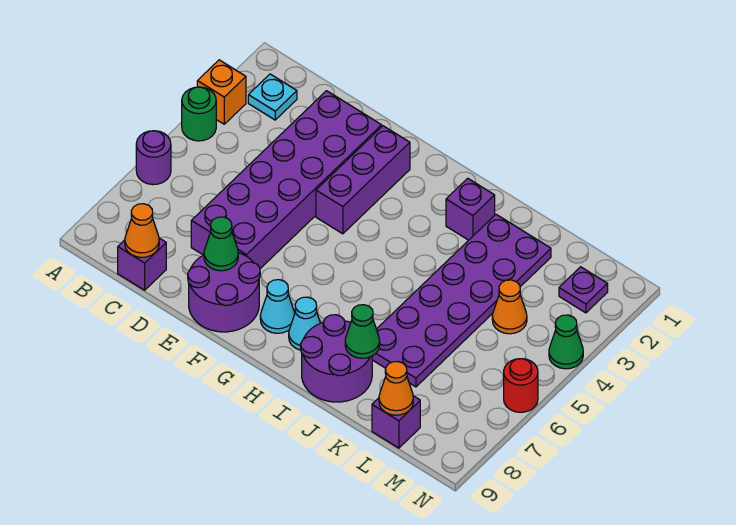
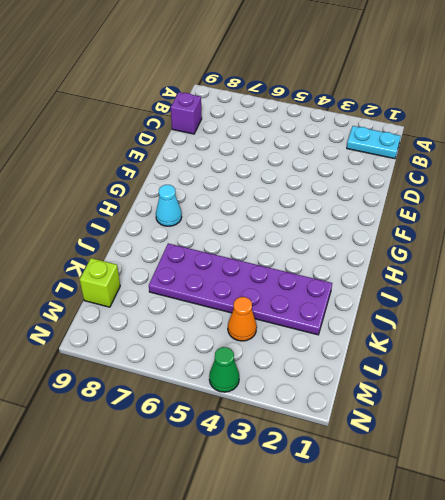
cyan 1x2 plate [347,126,401,159] -> cyan 1x1 plate [248,74,297,120]
lime 1x1 brick [80,258,120,307] -> purple 1x1 brick [372,396,420,448]
none -> orange 1x1 brick [197,60,246,124]
none -> green 1x1 round brick [182,87,216,141]
none -> purple 1x1 round brick [136,131,171,185]

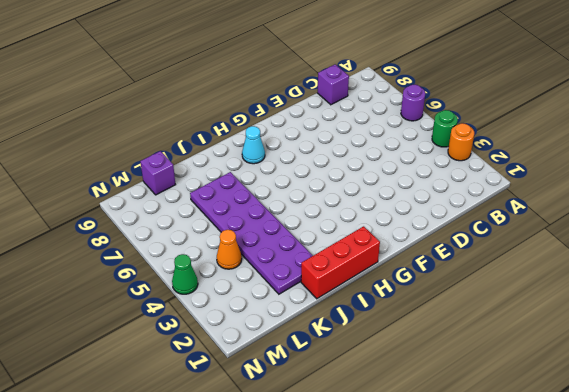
orange 1x1 round brick [448,123,474,161] -> orange 1x1 brick [197,60,246,124]
red 1x3 brick [301,226,380,299] -> none
none -> cyan 1x1 plate [248,74,297,120]
none -> purple 2x6 brick [191,91,382,269]
none -> purple 2x2 round brick [188,253,260,332]

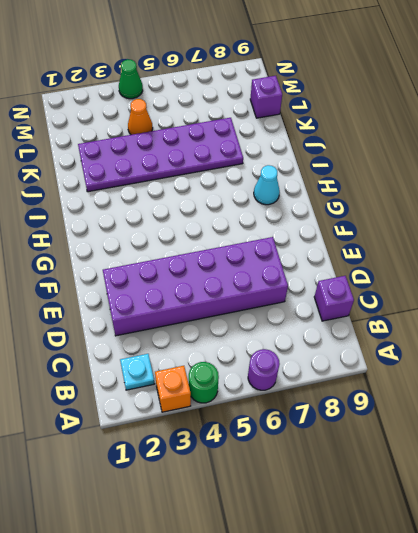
none -> purple 2x2 round brick [188,253,260,332]
none -> purple 1x3 brick [316,126,410,234]
none -> cyan 1x1 cone [260,280,295,333]

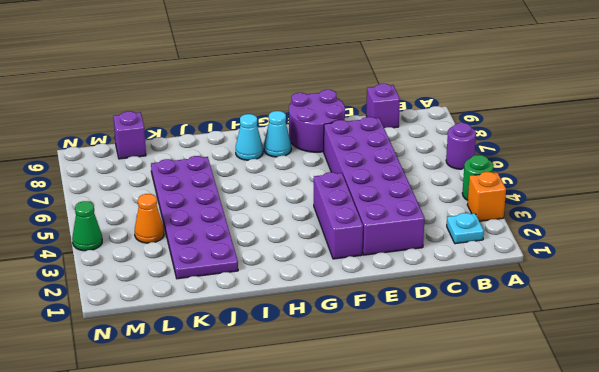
none -> purple 1x1 brick [446,178,495,240]
none -> purple 2x2 round brick [301,315,372,402]
none -> purple 1x1 plate [559,267,608,313]

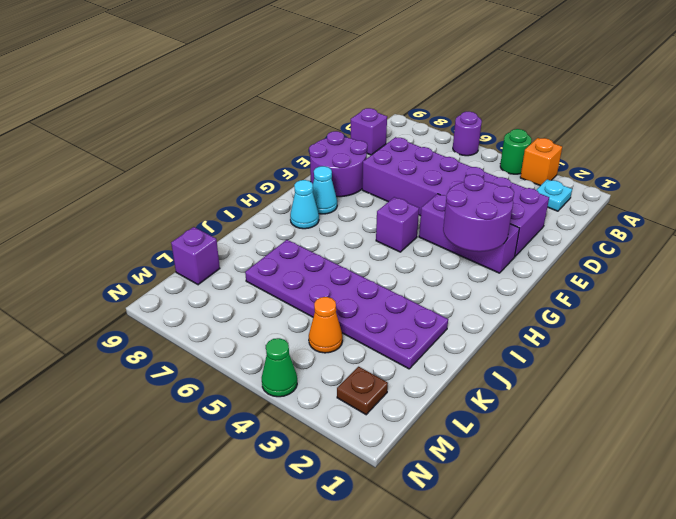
purple 2x2 round brick [443,174,514,252] -> purple 2x2 round brick moved to [301,315,372,402]
purple 1x1 brick [376,197,419,252] -> purple 1x1 brick moved to [446,178,495,240]
brown 1x1 plate [337,367,388,415] -> purple 1x1 plate [559,267,608,313]
none -> red 1x1 round brick [504,359,538,412]
none -> orange 1x1 cone [125,204,159,257]
none -> green 1x1 cone [204,217,238,271]

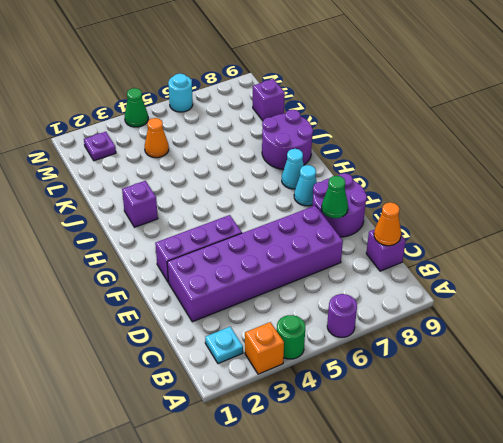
cyan 1x1 round brick [168,74,193,112] -> red 1x1 round brick [504,359,538,412]
none -> purple 2x6 plate [372,214,551,387]
none -> green 1x1 cone [345,305,380,358]
none -> orange 1x1 cone [379,361,413,415]

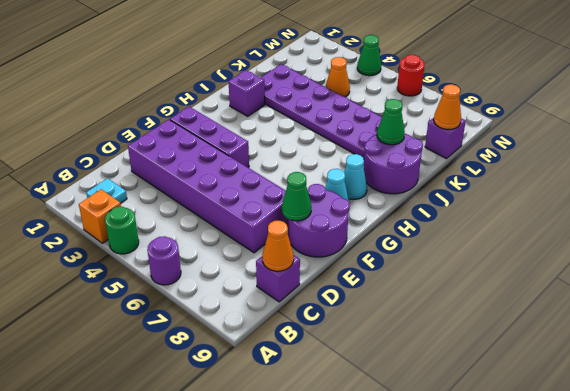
none -> purple 1x1 plate [559,267,608,313]

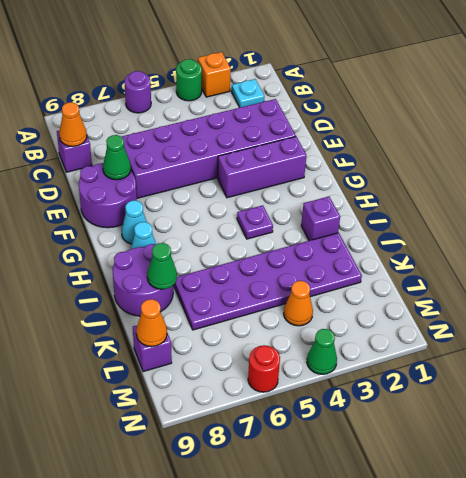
purple 1x1 plate [237,205,273,239] -> purple 1x1 plate moved to [559,267,608,313]

